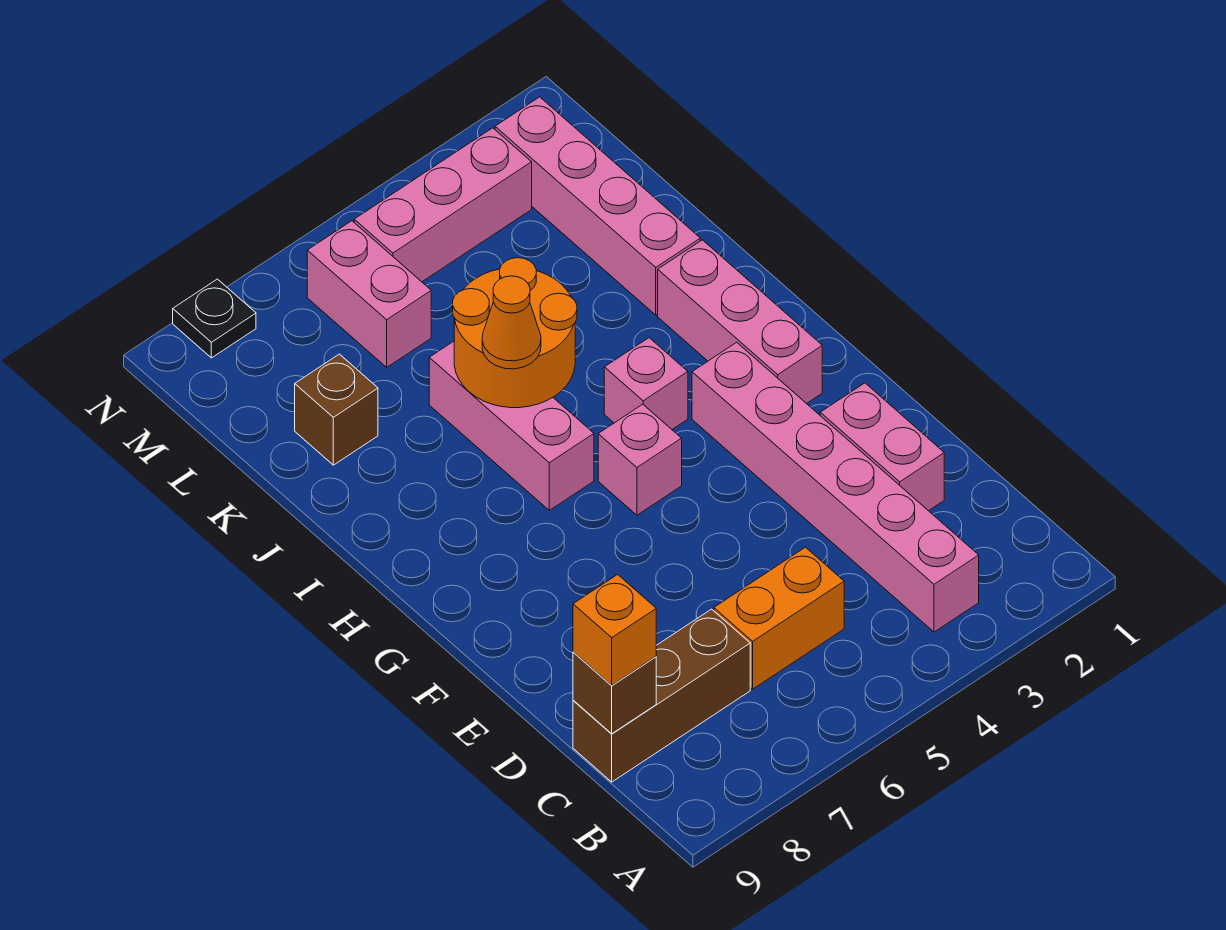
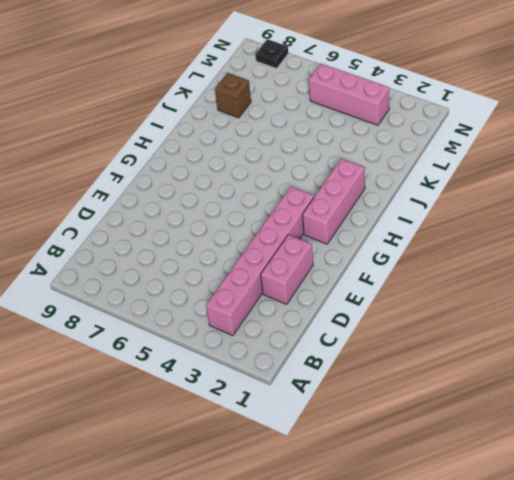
none -> orange 1x2 brick [714,547,844,689]
none -> brown 1x3 brick [573,609,750,782]
none -> pink 1x1 brick [598,404,682,515]

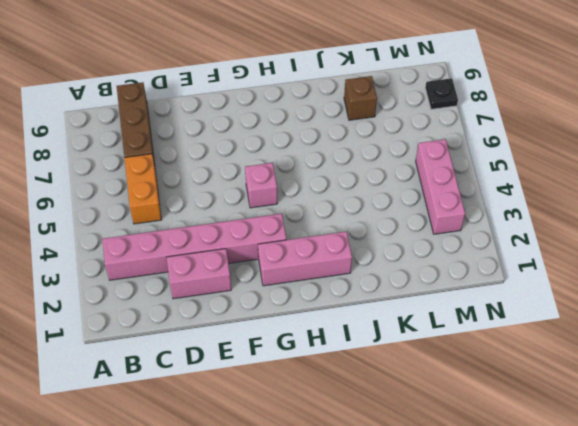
none -> pink 1x1 brick [604,338,688,429]
none -> pink 1x3 brick [429,341,594,510]
none -> pink 1x4 brick [495,97,700,315]

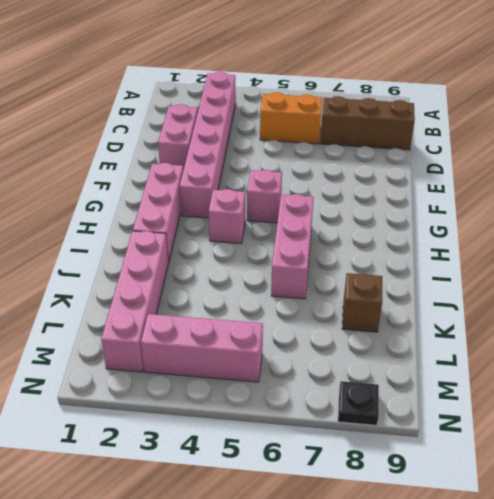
none -> pink 1x2 brick [307,221,431,367]
none -> brown 1x1 brick [573,652,656,734]
none -> orange 2x2 round brick [453,258,577,408]

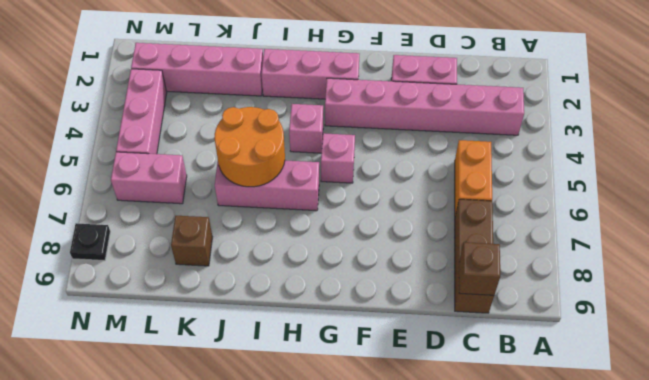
none -> orange 1x1 brick [573,574,656,685]
none -> orange 1x1 cone [482,276,541,369]

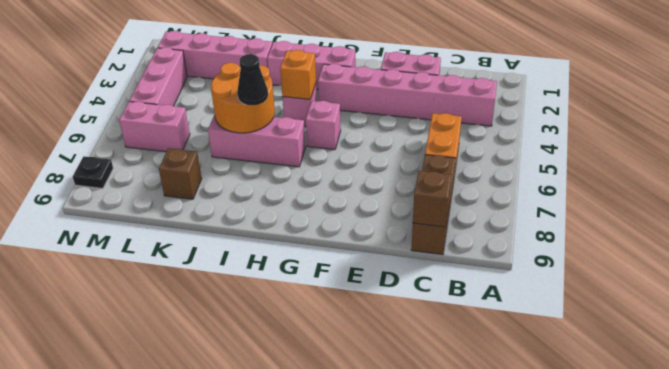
orange 1x1 brick [280,50,316,99] -> orange 1x1 brick moved to [573,574,656,685]
black 1x1 cone [237,54,268,105] -> orange 1x1 cone [482,276,541,369]

